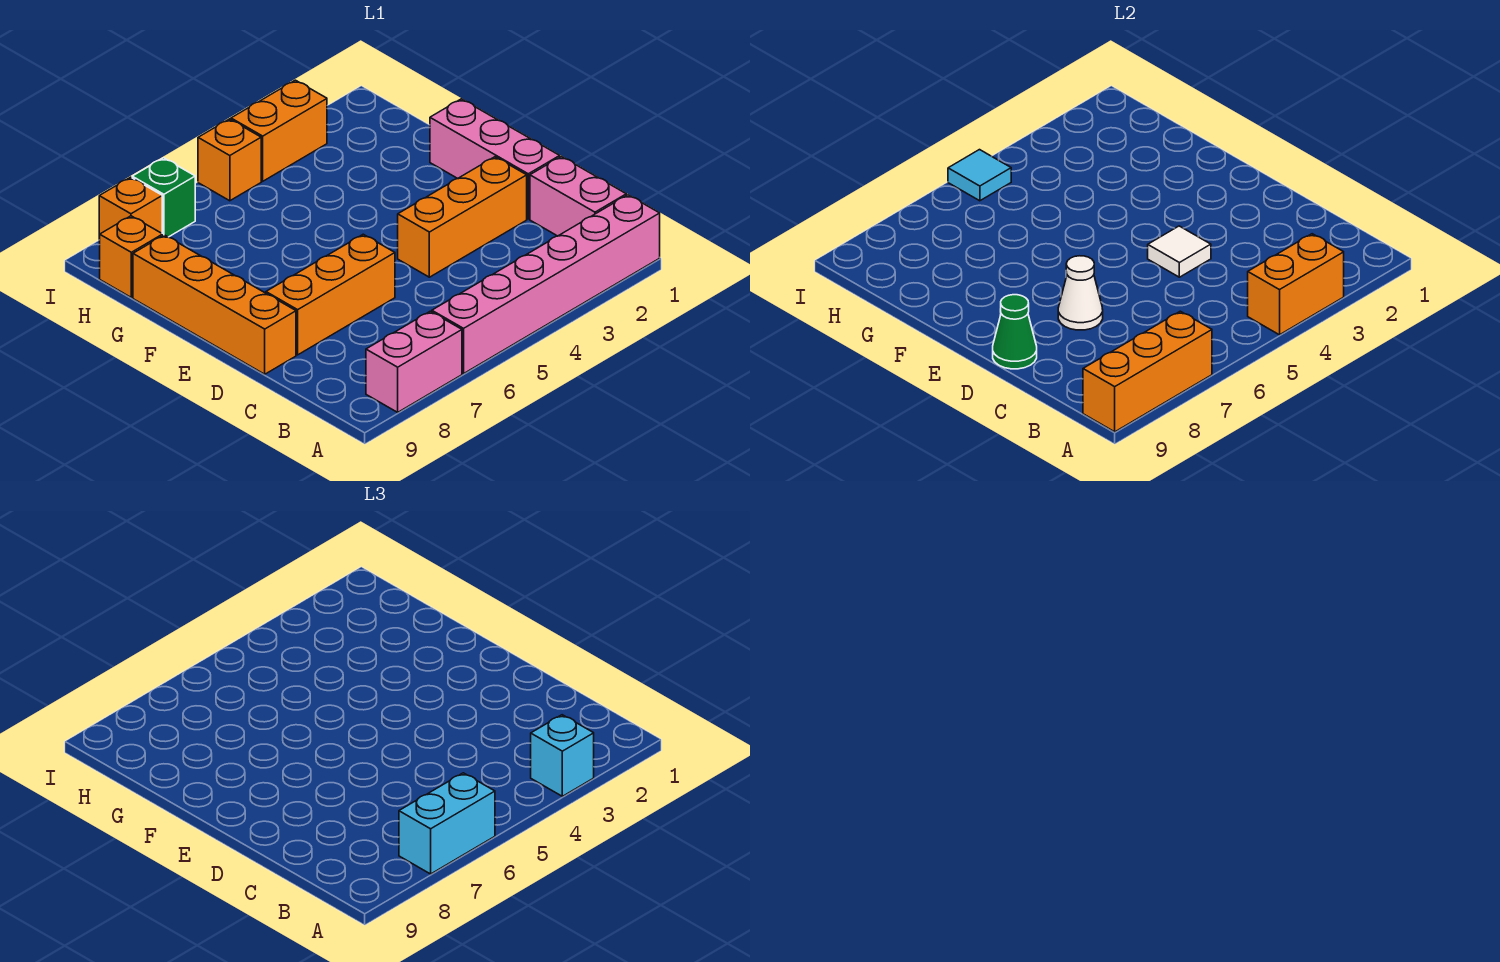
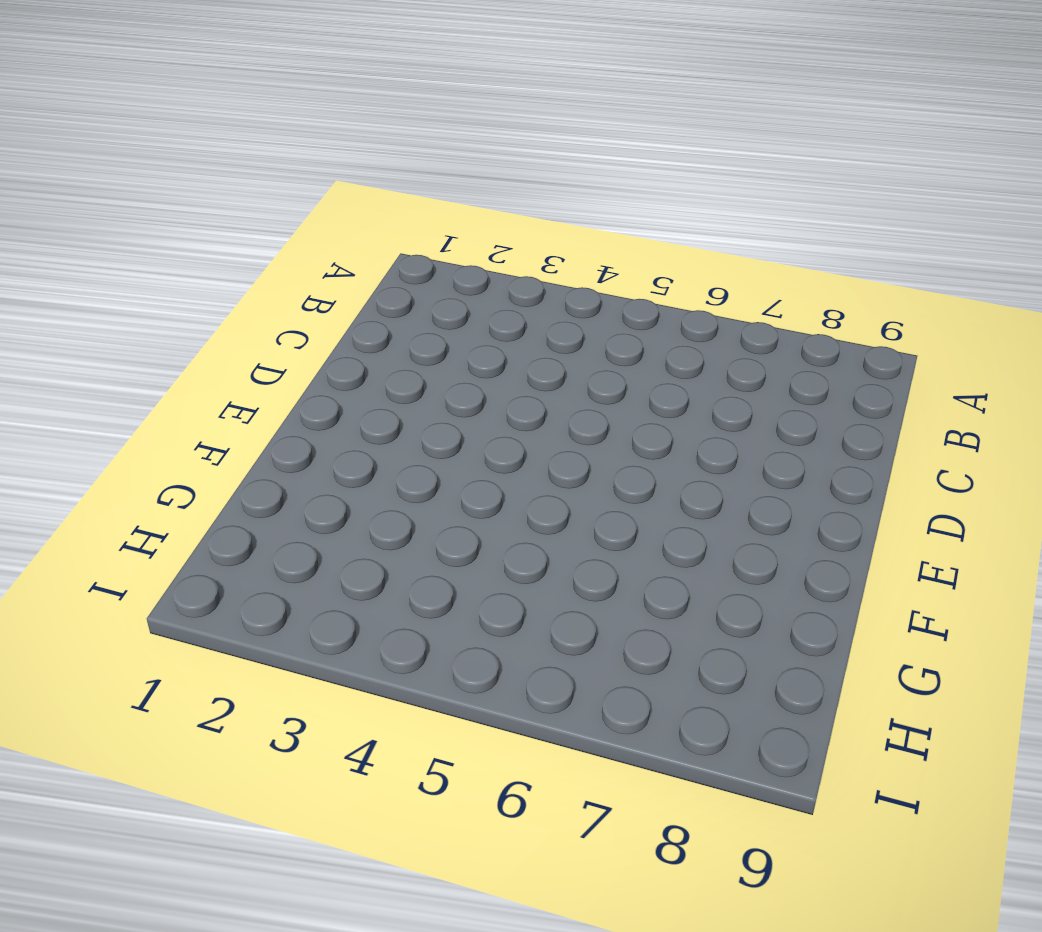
none -> pink 1x6 brick [432,195,660,374]
none -> pink 1x2 brick [366,311,462,412]
none -> pink 1x2 brick [530,157,626,236]

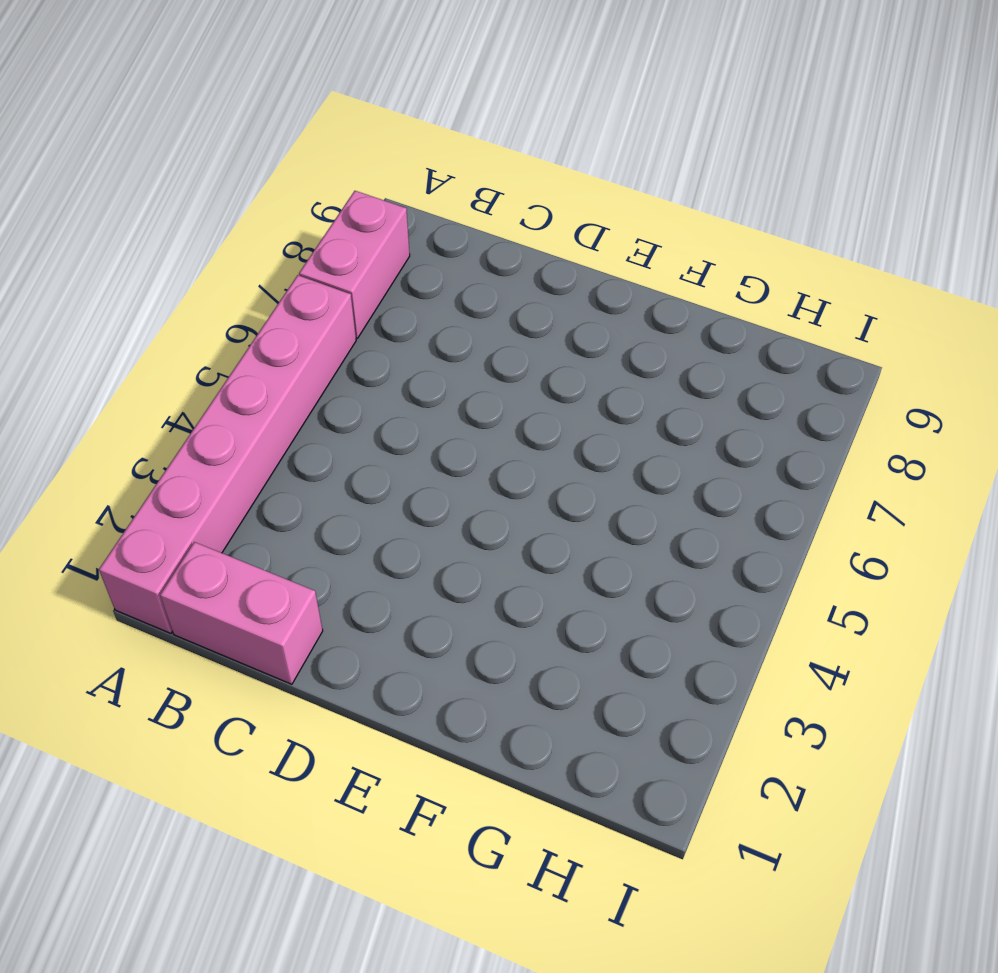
none -> pink 1x3 brick [430,99,560,219]
none -> orange 1x3 brick [398,157,527,277]
none -> orange 1x3 brick [266,234,395,355]

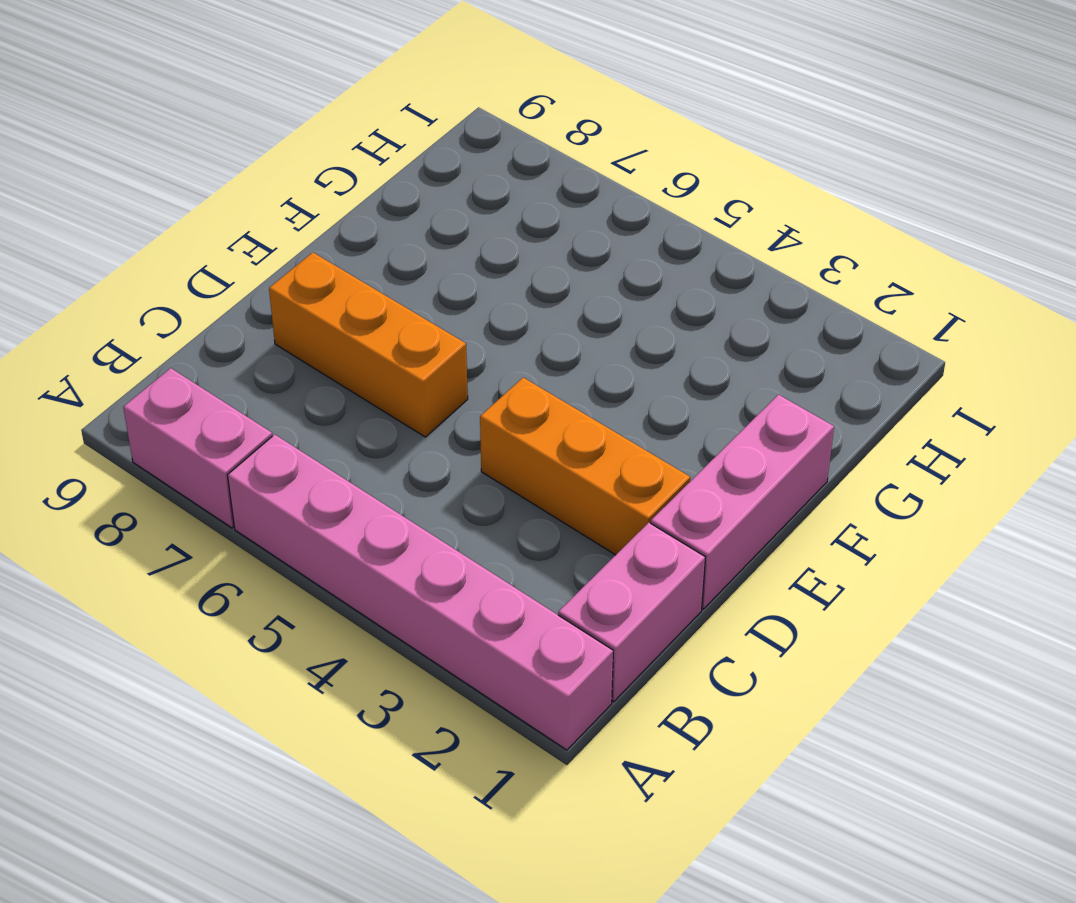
none -> orange 1x4 brick [133,235,296,374]
none -> orange 1x1 brick [100,216,163,298]
none -> orange 1x2 brick [231,80,327,181]

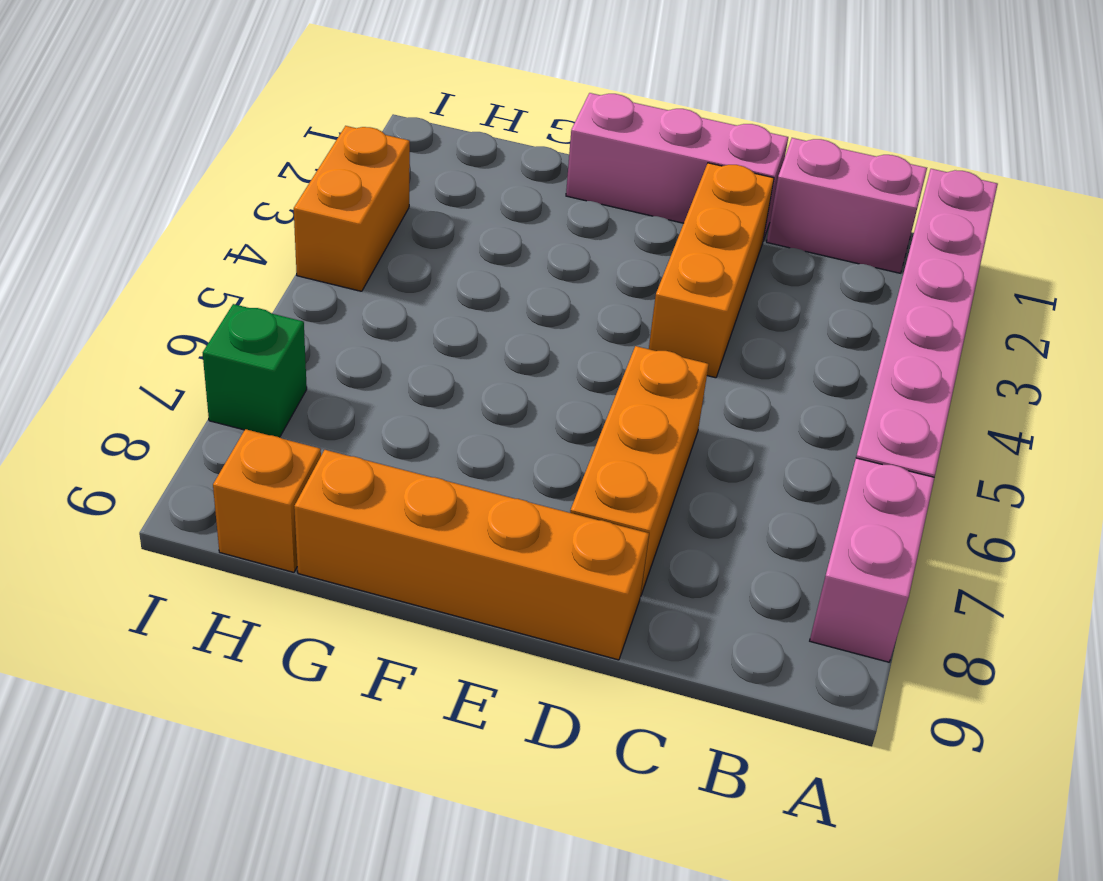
none -> orange 1x1 brick [198,119,261,201]
none -> orange 1x1 brick [99,177,162,241]
none -> orange 1x2 brick [1248,234,1344,335]

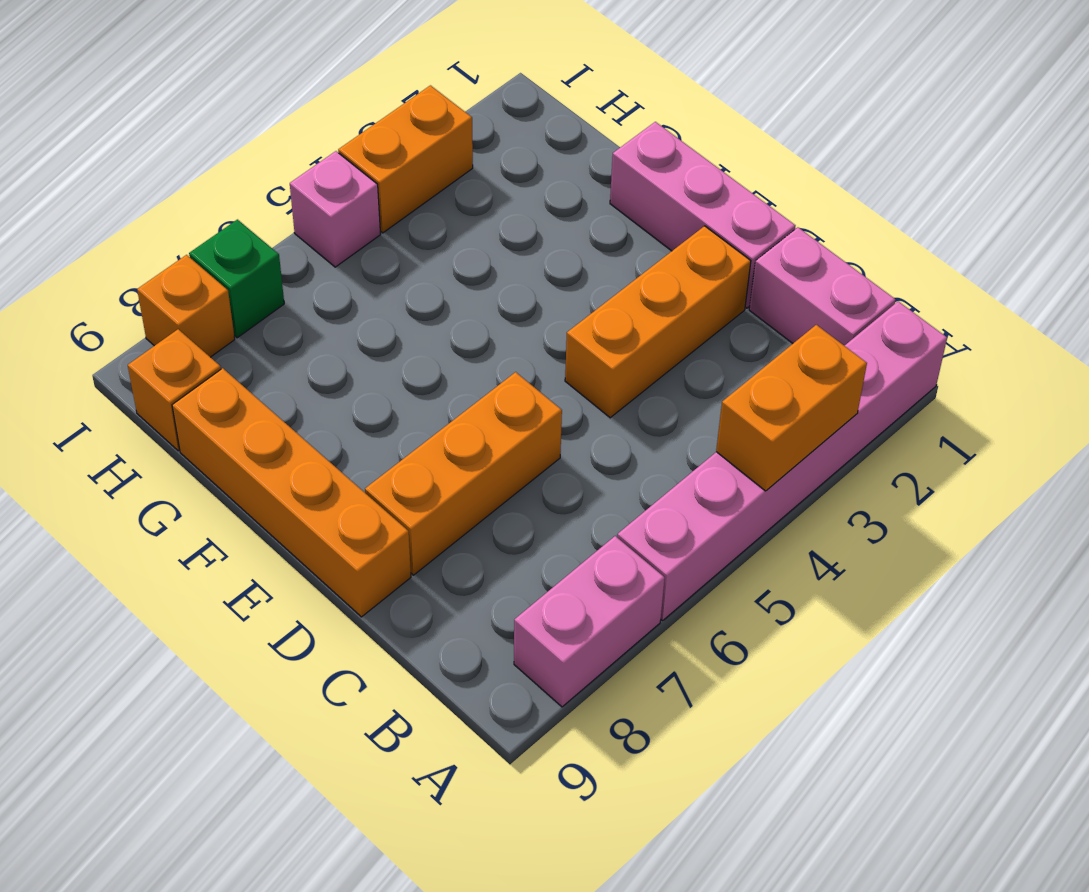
pink 1x1 brick [290,151,381,267] -> orange 1x1 brick [198,119,261,201]
none -> orange 1x3 brick [1083,311,1212,432]
none -> white 1x1 tile [1148,226,1211,277]
none -> white 1x1 cone [1058,256,1103,330]

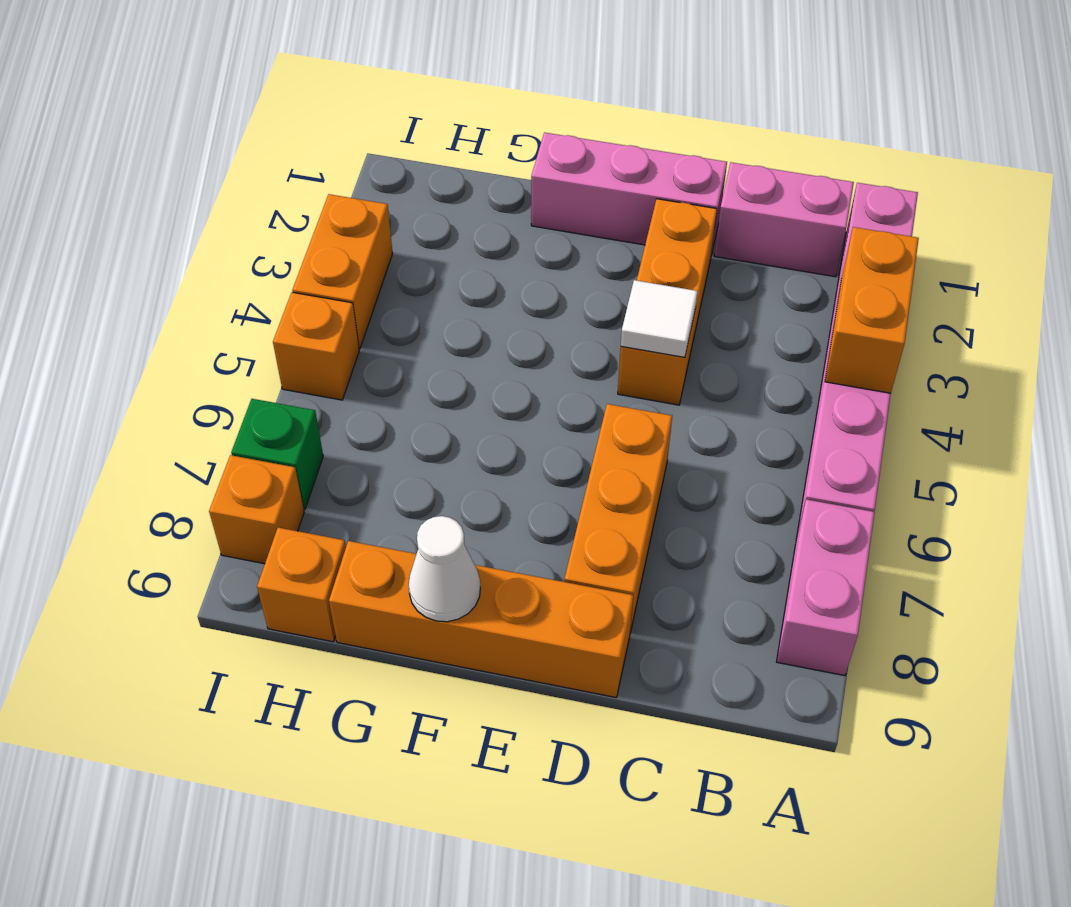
white 1x1 cone [409,516,480,622] -> white 1x1 cone moved to [1058,256,1103,330]
none -> orange 1x3 brick [1083,311,1212,432]
none -> green 1x1 cone [993,295,1037,369]
none -> cyan 1x1 tile [948,150,1011,201]

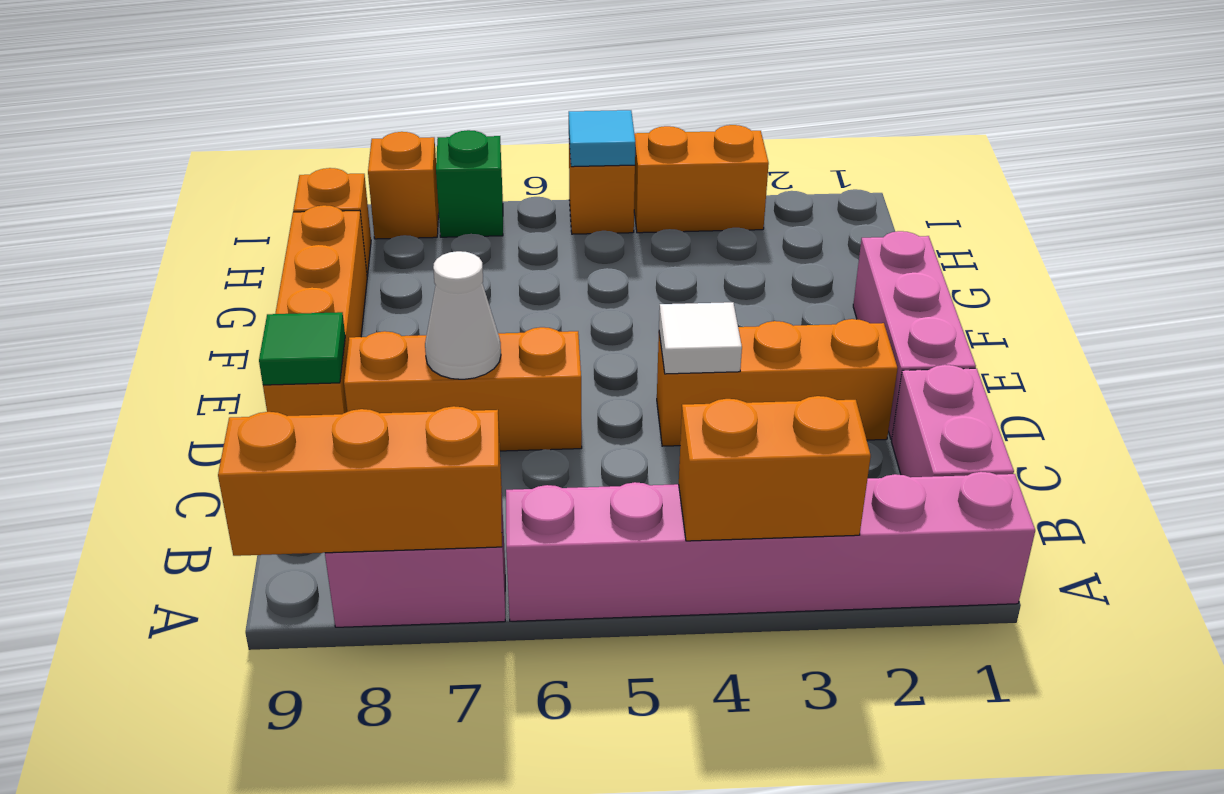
green 1x1 tile [259,312,345,385] -> green 1x1 cone [993,295,1037,369]
none -> cyan 1x1 brick [531,715,594,796]
none -> cyan 1x2 brick [399,773,495,874]

